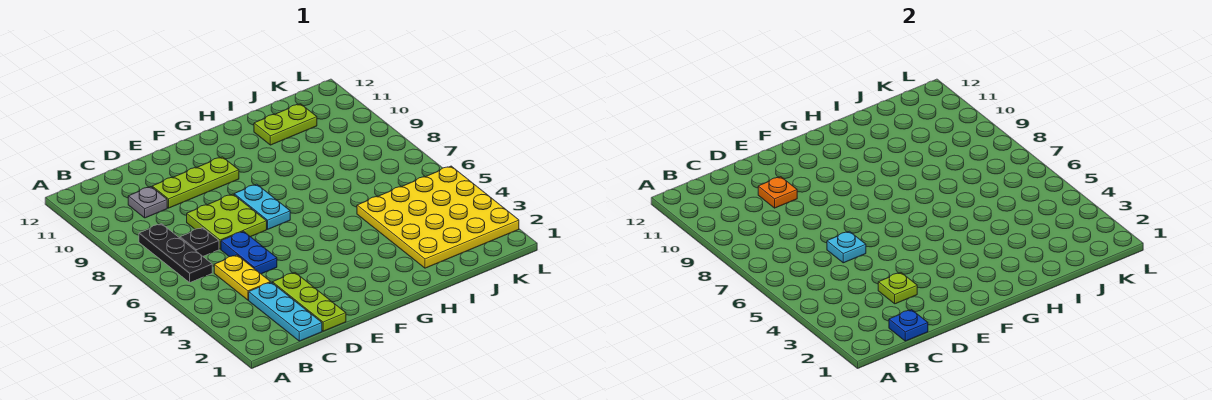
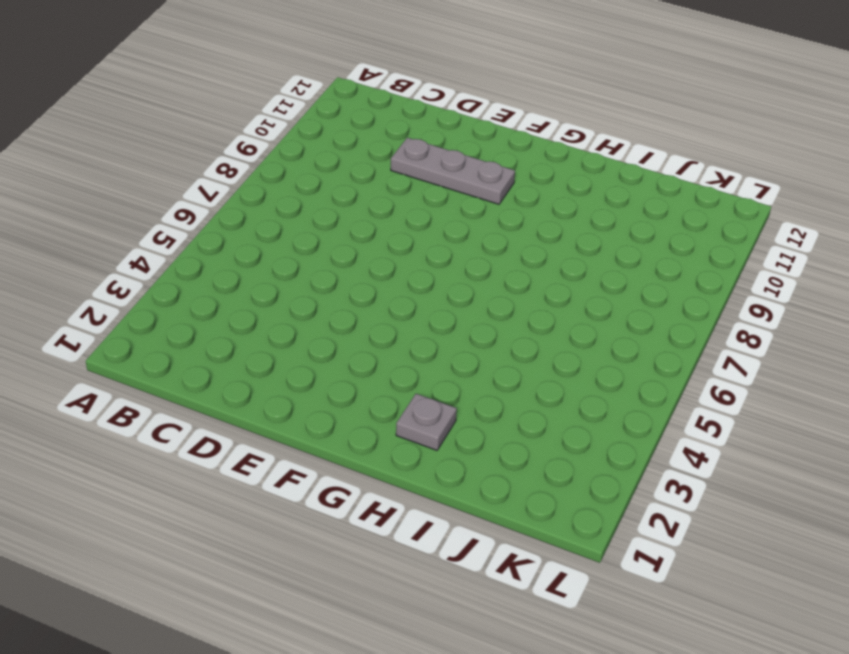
grey 1x3 plate [391,138,515,204] -> lime 1x3 plate [152,157,239,208]
grey 1x1 plate [396,394,457,450] -> grey 1x1 plate moved to [128,187,167,218]
none -> black 1x3 plate [139,224,212,282]
none -> cyan 1x3 plate [249,282,322,341]
none -> yellow 1x2 plate [214,255,271,300]

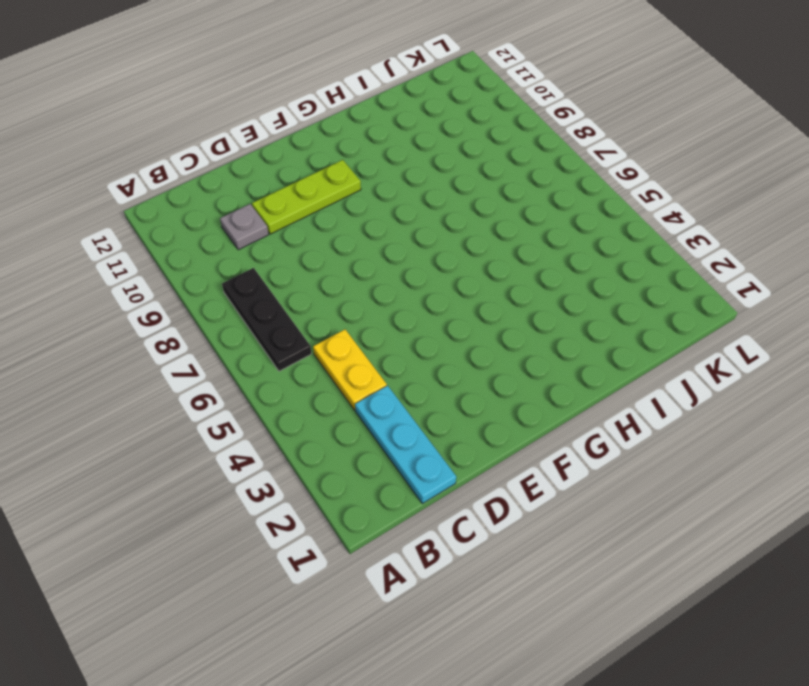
none -> black 1x1 plate [180,228,219,256]
none -> lime 1x3 plate [272,273,346,331]
none -> blue 1x2 plate [221,231,277,274]

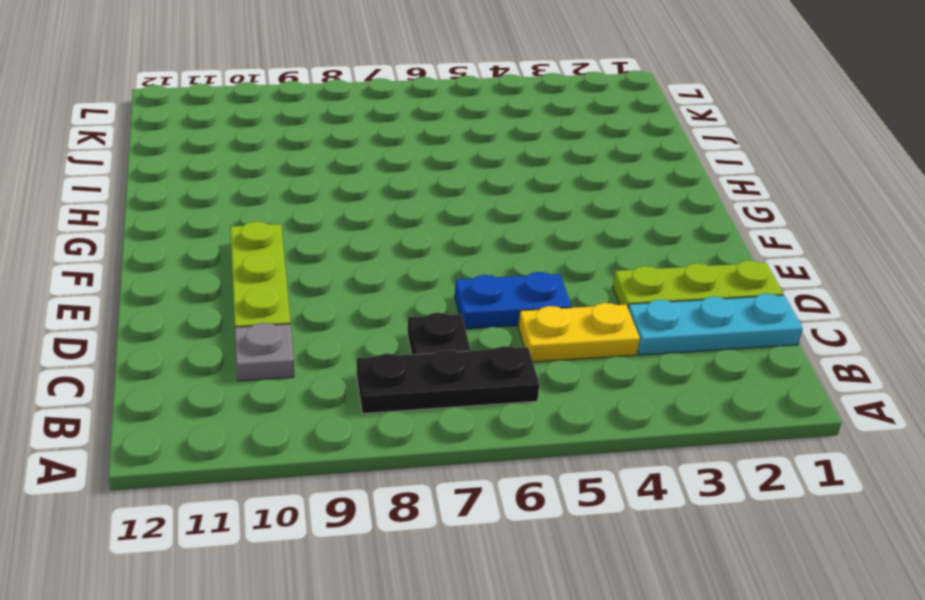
none -> lime 2x2 plate [187,194,267,249]
none -> cyan 1x2 plate [234,184,290,229]
none -> yellow 4x4 plate [357,166,519,268]

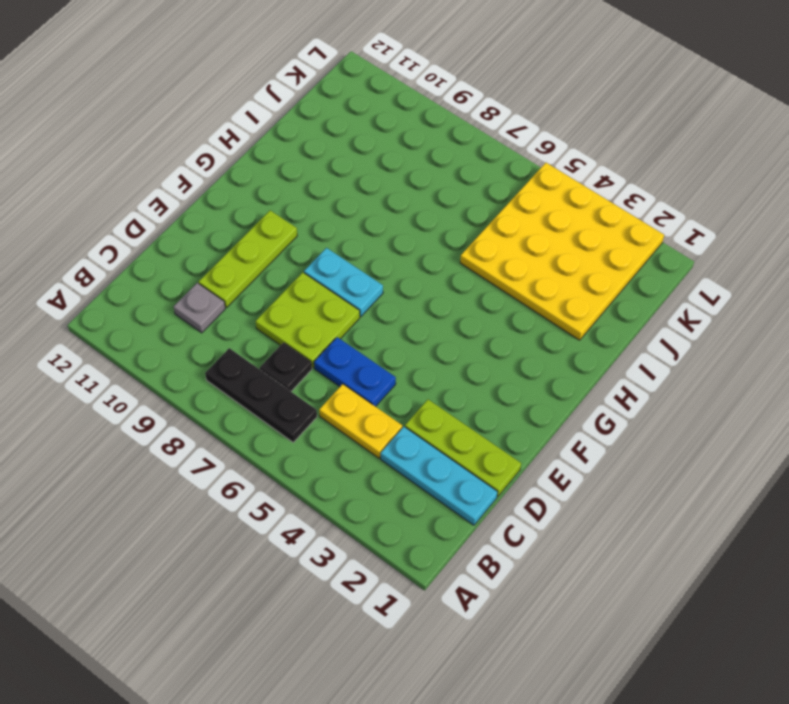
none -> lime 1x2 plate [254,104,317,145]
none -> blue 1x1 plate [889,310,928,341]
none -> lime 1x1 plate [878,273,917,304]

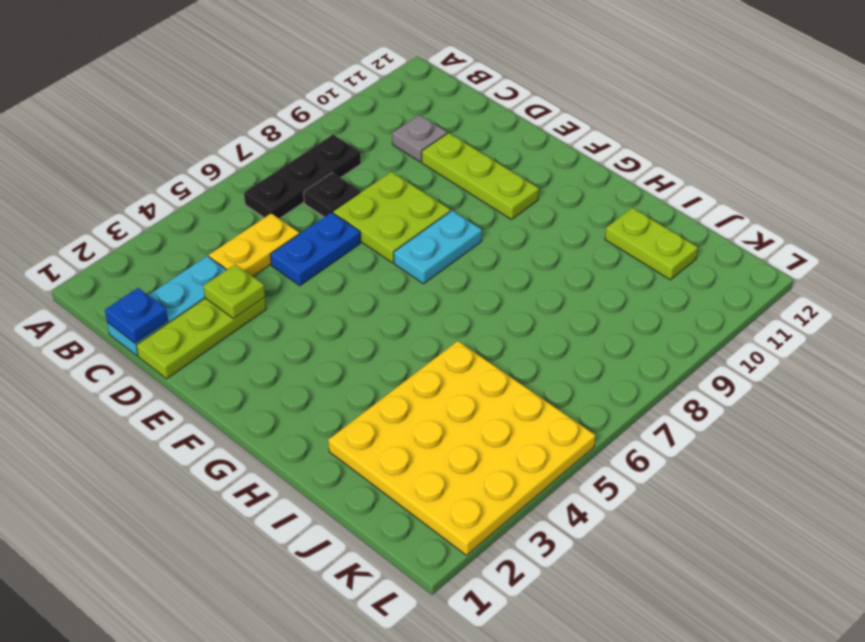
none -> cyan 1x1 plate [827,231,866,263]
none -> orange 1x1 plate [758,177,797,208]

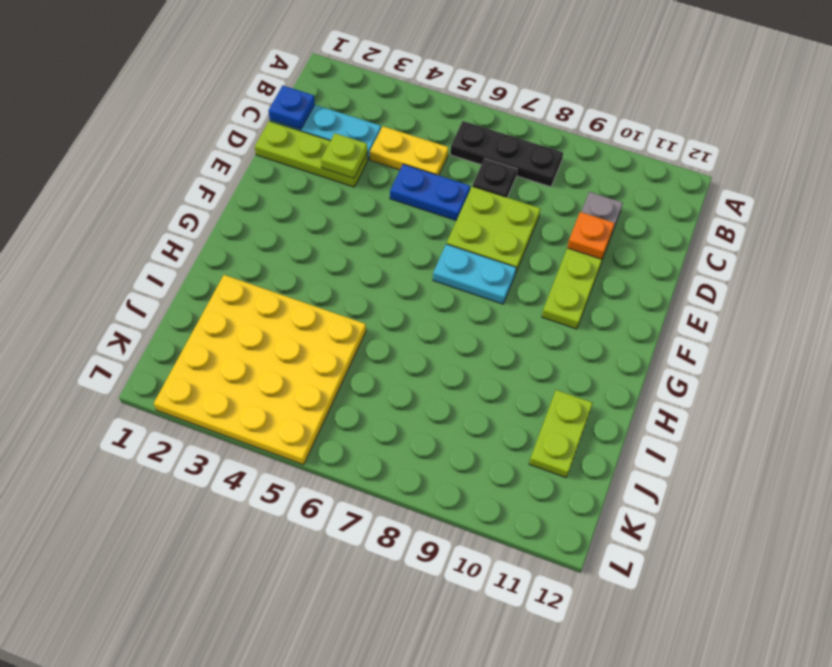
none -> cyan 1x1 plate [827,231,866,263]

